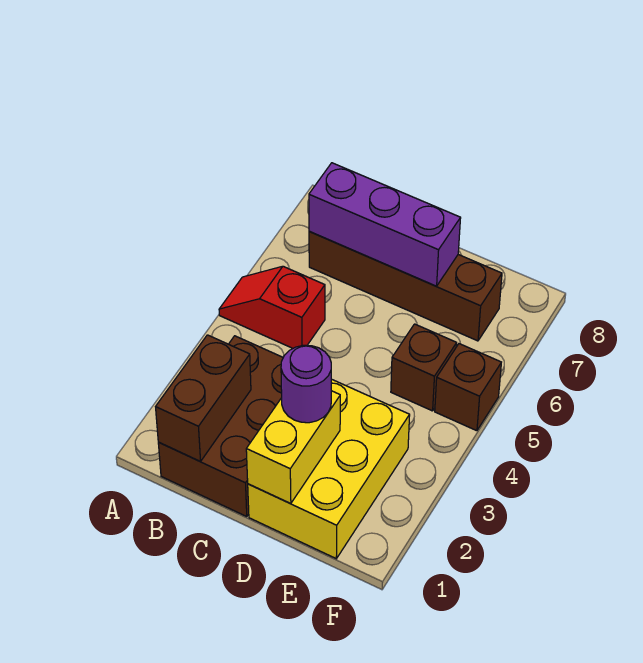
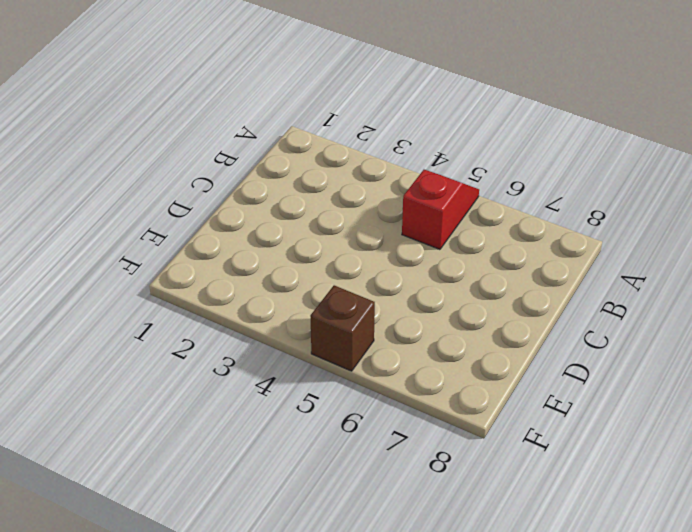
none -> brown 2x3 brick [158,336,283,516]
none -> brown 1x4 brick [309,231,502,341]

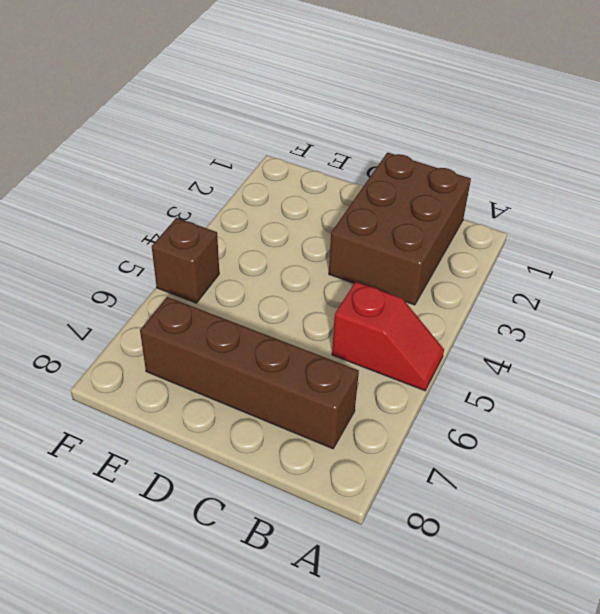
none -> yellow 2x3 brick [248,379,410,559]
none -> brown 1x1 brick [391,324,457,411]

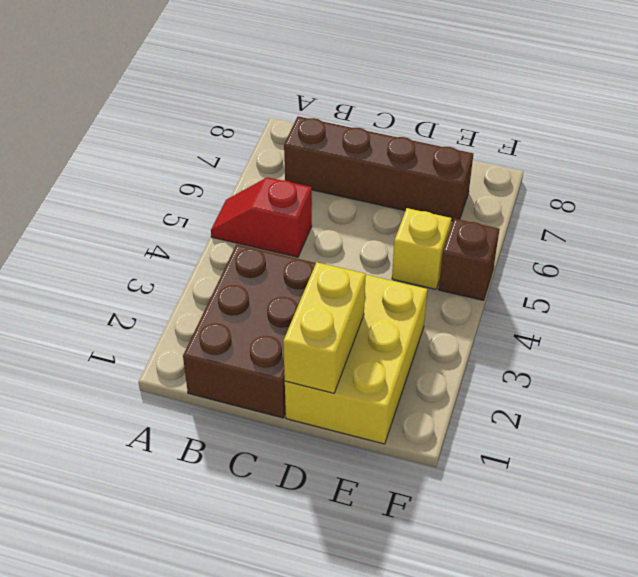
yellow 1x1 brick [392,208,452,289] -> brown 1x1 brick [391,324,457,411]
none -> brown 1x2 brick [156,335,251,461]
none -> purple 1x3 brick [309,163,461,286]

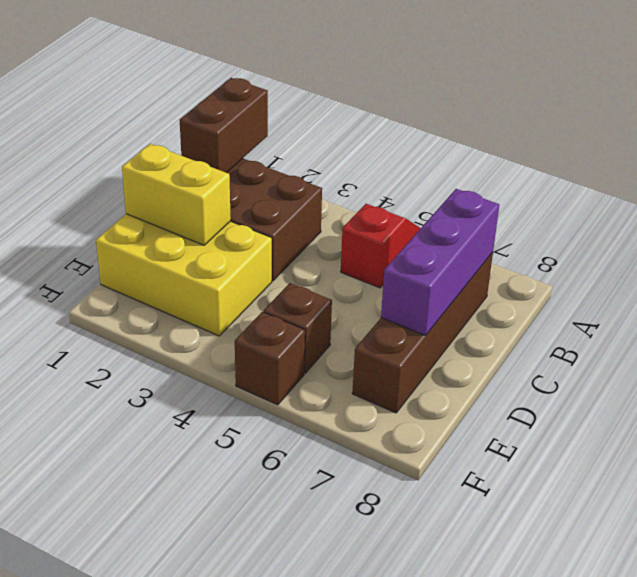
brown 1x2 brick [180,78,268,173] -> brown 1x2 brick turned to [156,335,251,461]
none -> purple 1x1 round brick [281,345,331,423]

